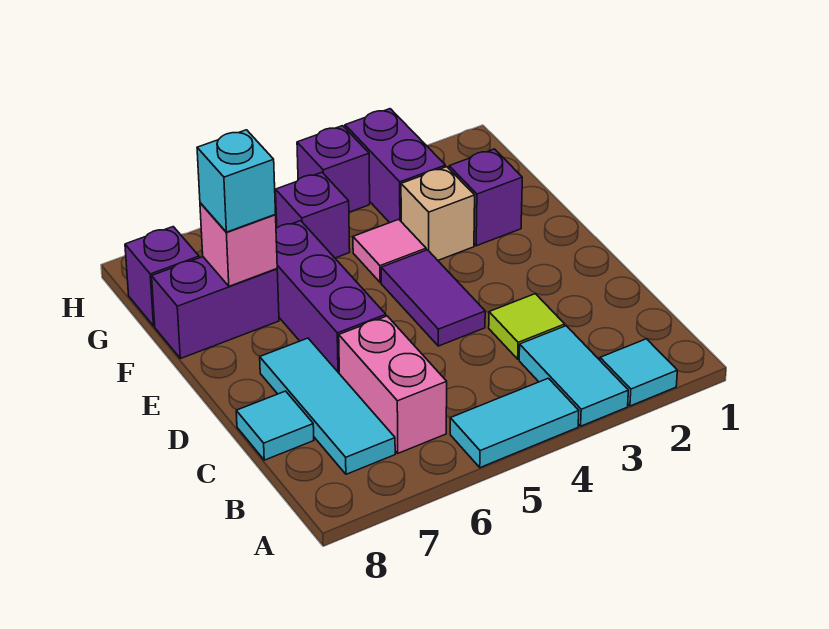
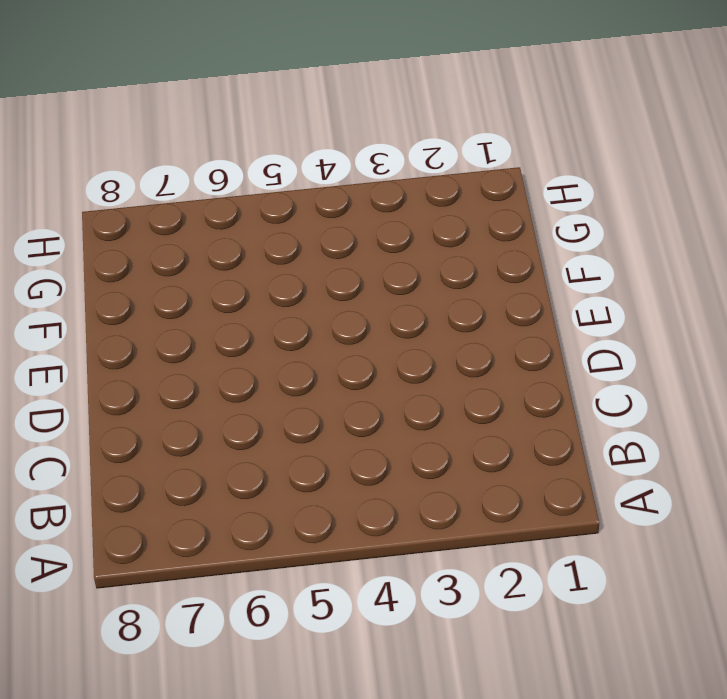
none -> cyan 1x1 tile [600,339,677,406]
none -> cyan 1x2 tile [519,326,628,426]
none -> cyan 1x2 tile [450,378,579,468]

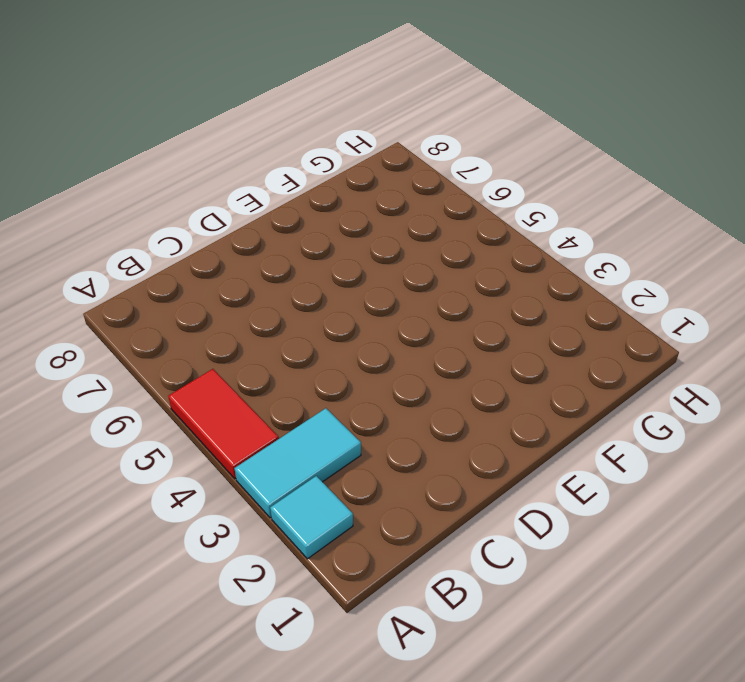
red 1x2 tile [168,369,279,479] -> cyan 1x2 tile [450,378,579,468]
none -> pink 1x2 brick [339,316,447,453]
none -> cyan 1x3 tile [260,338,395,474]
none -> lime 1x1 tile [489,294,565,359]

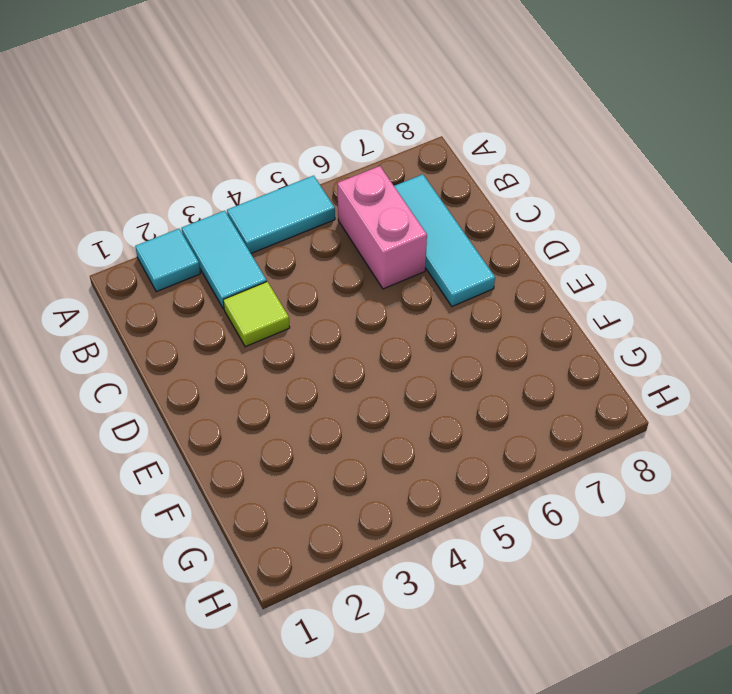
none -> cyan 1x1 tile [236,391,314,460]
none -> purple 1x2 tile [381,250,485,346]
none -> purple 1x3 brick [276,221,386,373]

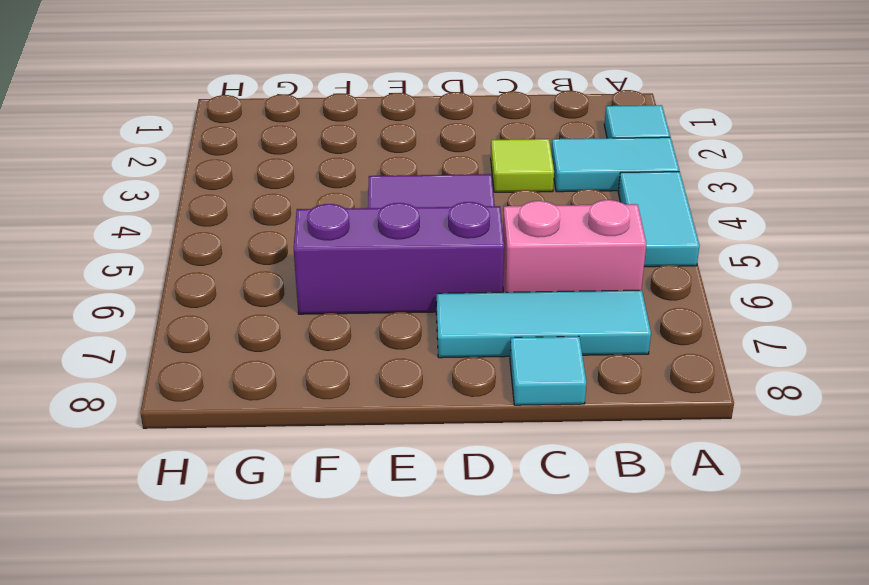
none -> purple 1x1 brick [449,149,522,246]
none -> tan 1x1 brick [401,167,475,260]
none -> pink 1x1 tile [353,219,426,282]

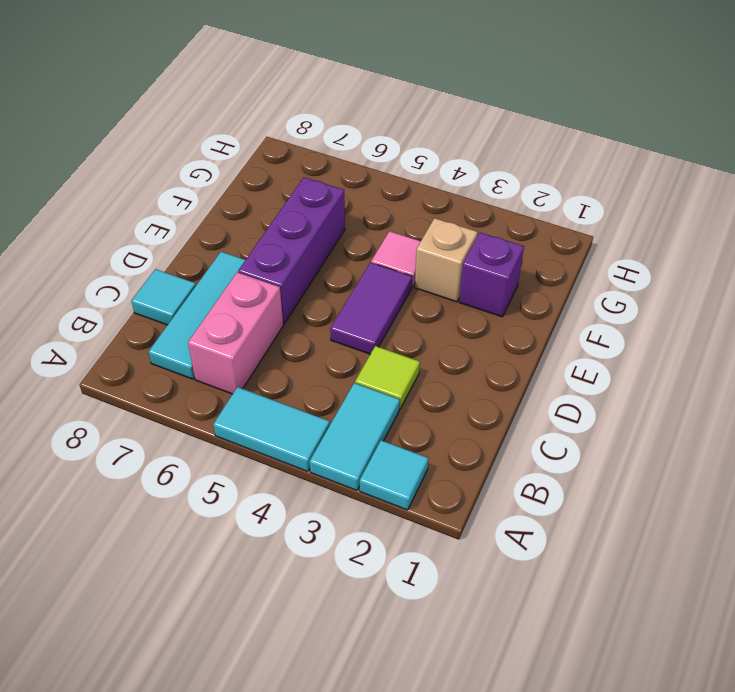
none -> purple 1x2 brick [152,257,279,359]
none -> purple 1x2 brick [345,109,445,223]
none -> purple 1x1 brick [276,172,350,258]

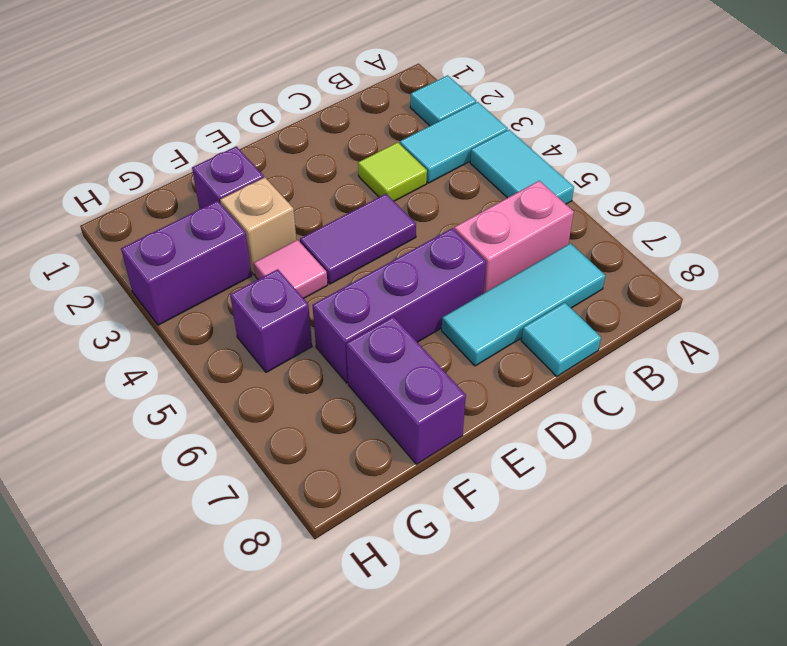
none -> purple 1x1 brick [125,227,199,326]
none -> purple 1x1 brick [297,126,370,212]
none -> pink 1x1 brick [200,203,277,286]

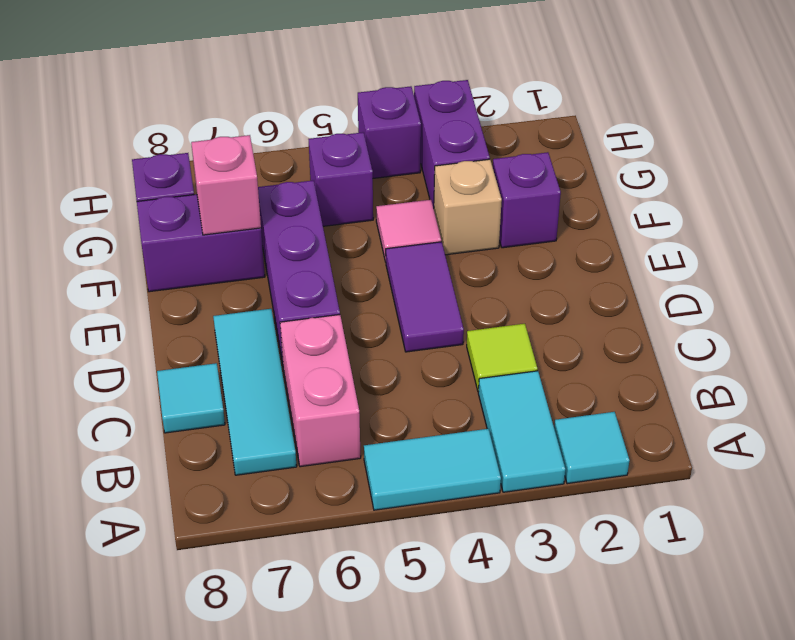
none -> cyan 1x1 brick [197,130,276,232]

